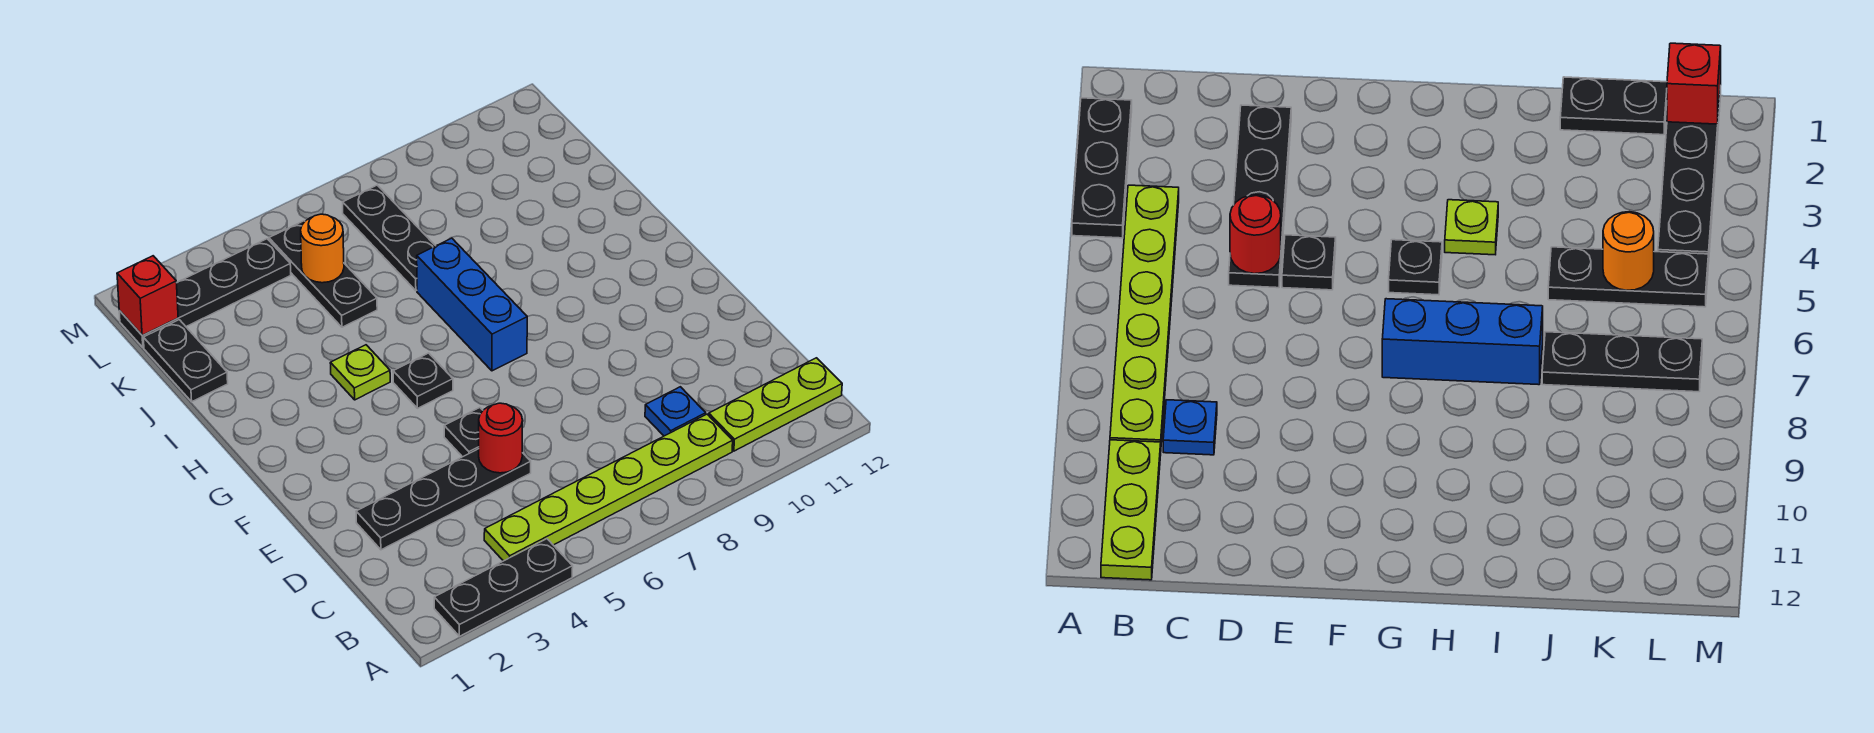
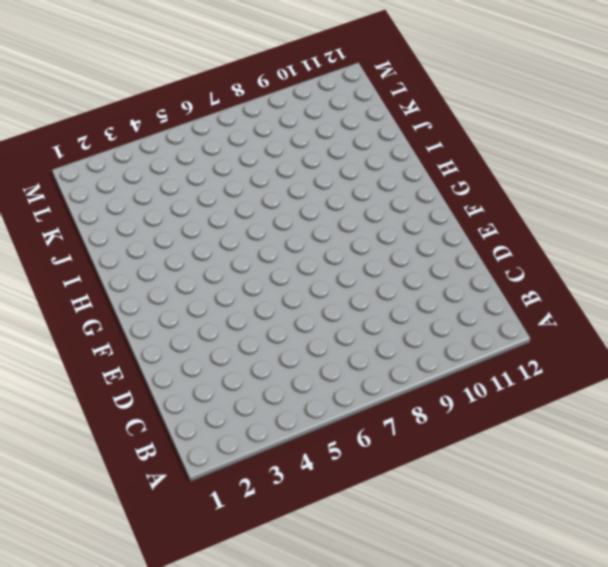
none -> black 1x3 plate [434,539,573,636]
none -> lime 1x6 plate [484,414,733,561]
none -> lime 1x3 plate [709,358,842,451]

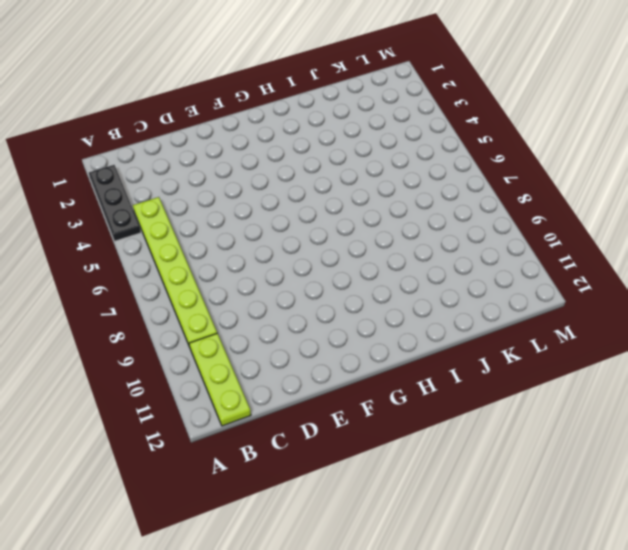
none -> blue 1x1 plate [645,387,706,436]
none -> black 1x4 plate [356,449,531,550]
none -> black 1x1 plate [444,408,483,457]

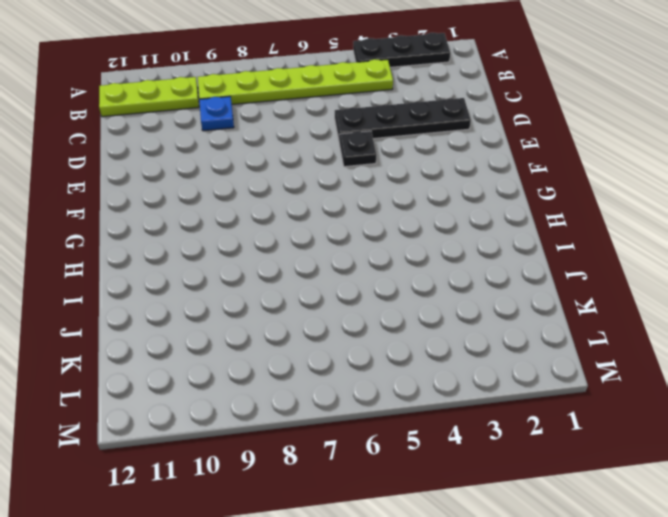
none -> black 1x1 plate [393,353,453,408]
none -> blue 1x3 brick [417,238,527,371]
none -> lime 1x1 plate [330,345,390,400]

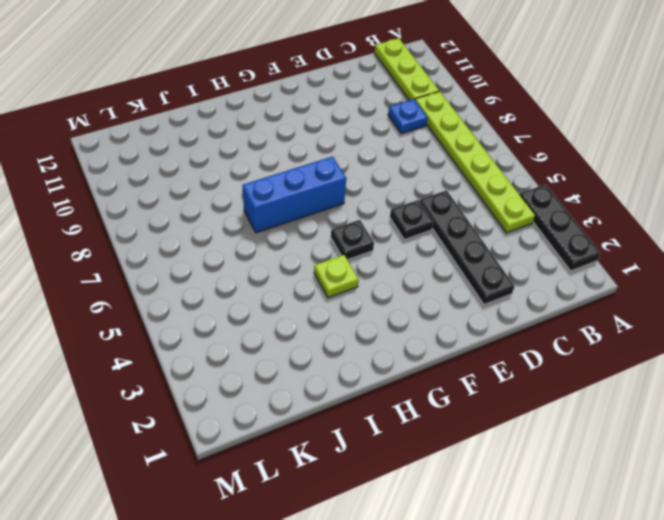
none -> black 1x2 plate [143,320,228,402]
none -> black 1x3 plate [269,221,377,327]
none -> black 1x3 plate [343,185,435,291]

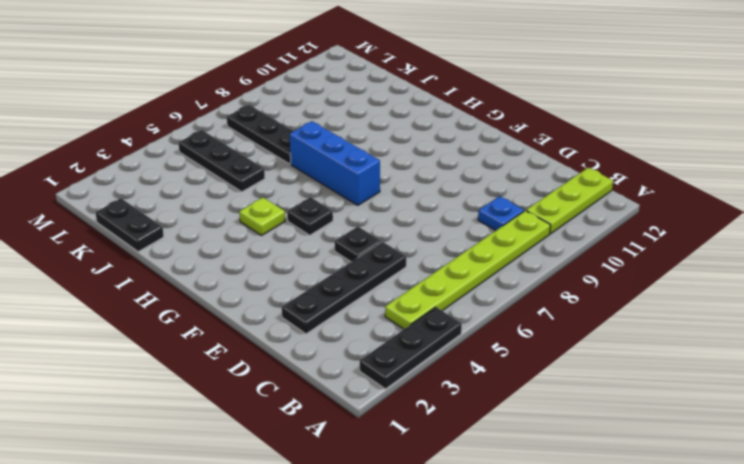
none -> black 1x4 plate [119,239,291,348]
none -> red 1x1 round brick [479,403,522,473]
none -> orange 1x1 round brick [301,214,344,283]

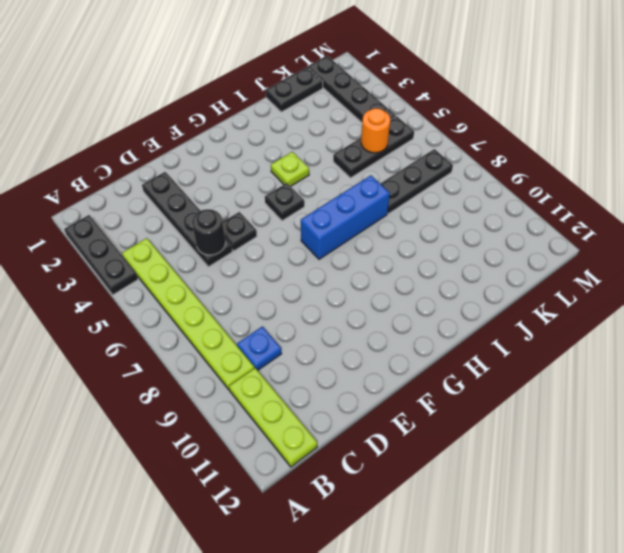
black 1x1 round brick [192,209,226,255] -> red 1x1 round brick [479,403,522,473]
none -> red 1x1 brick [117,256,178,335]

